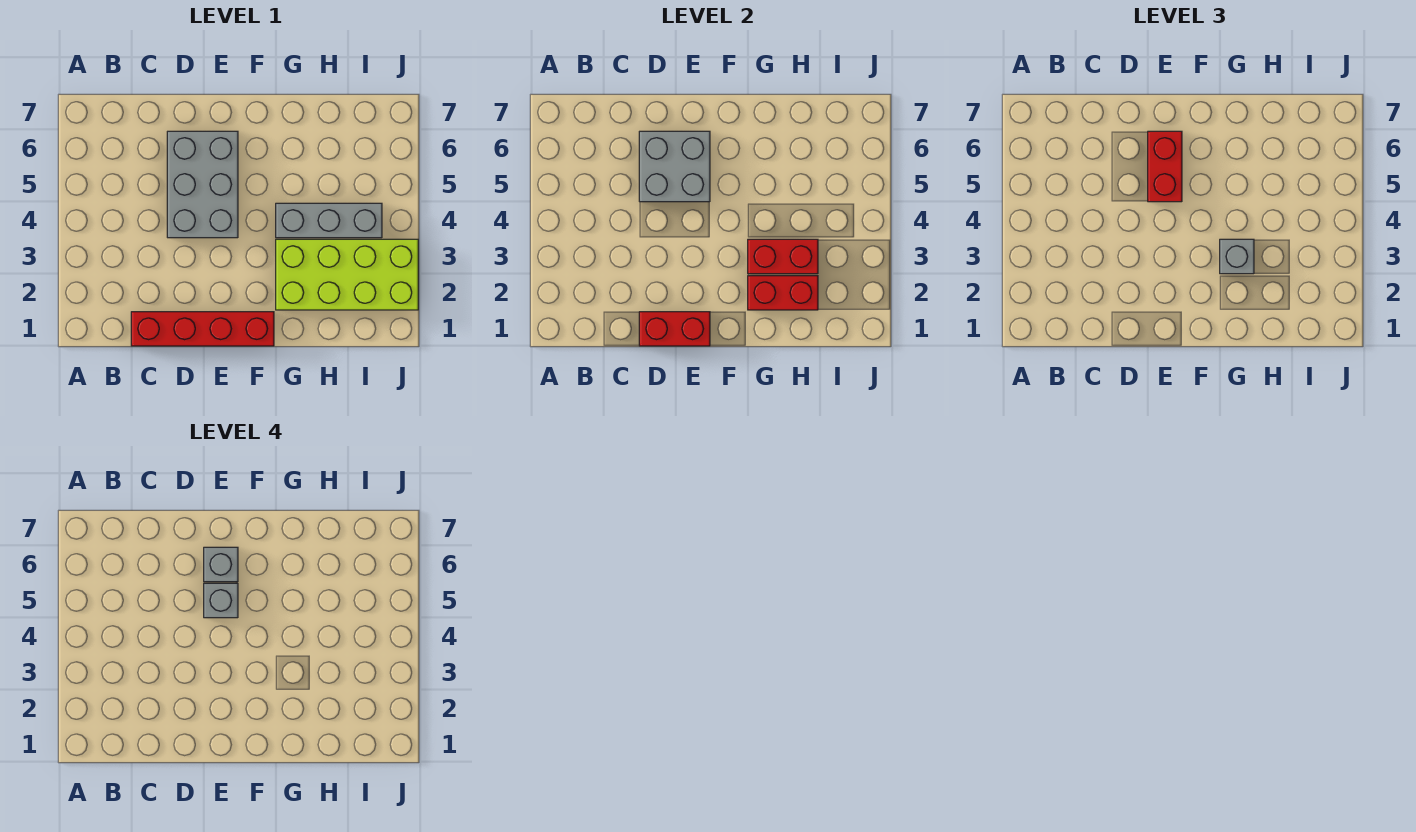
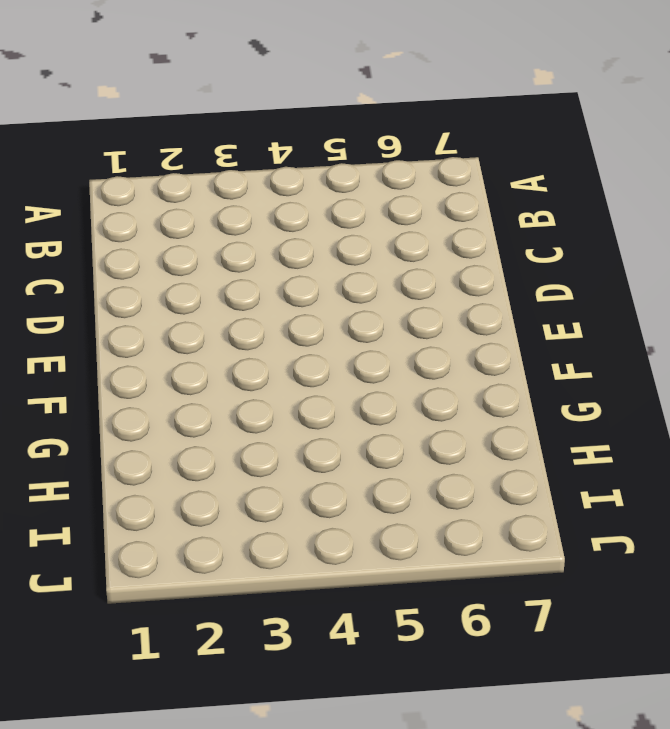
none -> red 1x4 brick [131,312,274,346]
none -> grey 2x3 brick [167,131,238,238]
none -> lime 2x4 brick [276,239,418,310]

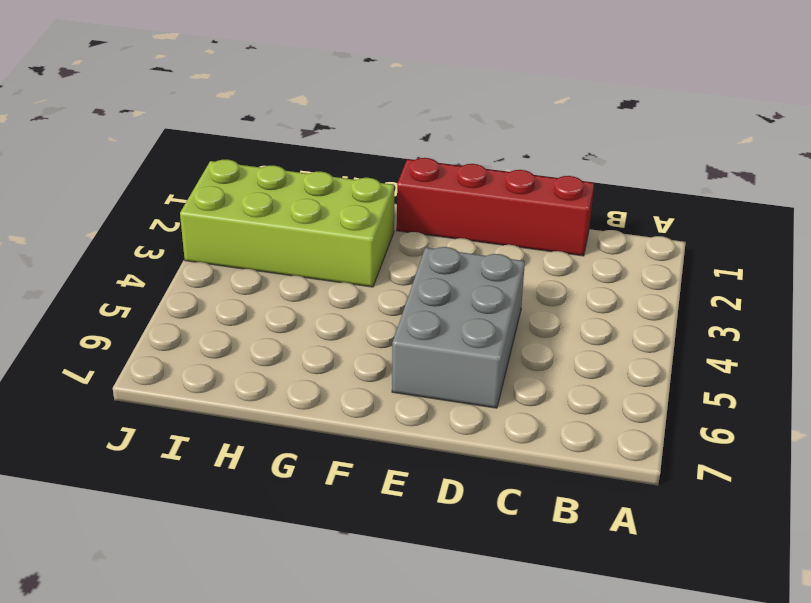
none -> grey 1x3 brick [276,203,382,238]
none -> red 1x2 brick [639,312,710,346]
none -> grey 2x2 brick [639,131,710,202]

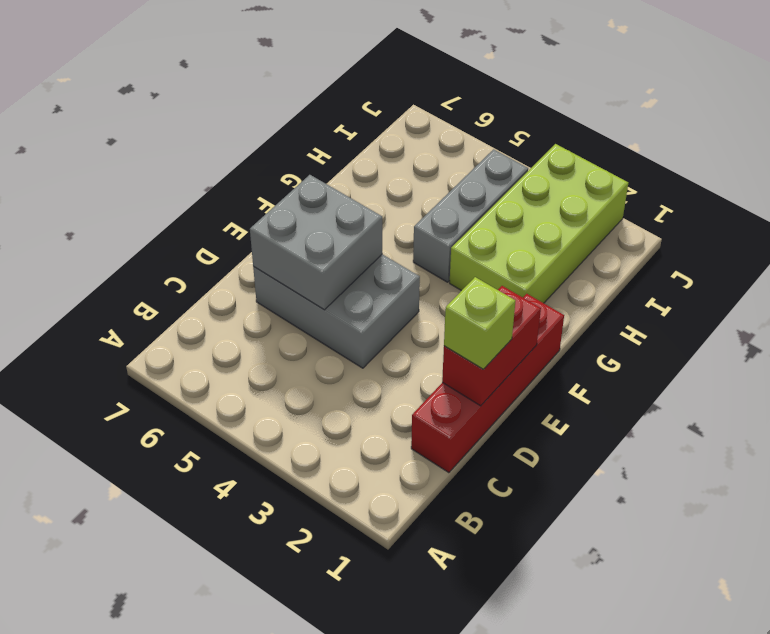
lime 1x1 brick [444,277,515,369] -> none
none -> red 1x2 brick [748,276,818,310]
none -> red 1x2 brick [748,239,818,274]
none -> red 1x2 brick [1148,131,1182,202]

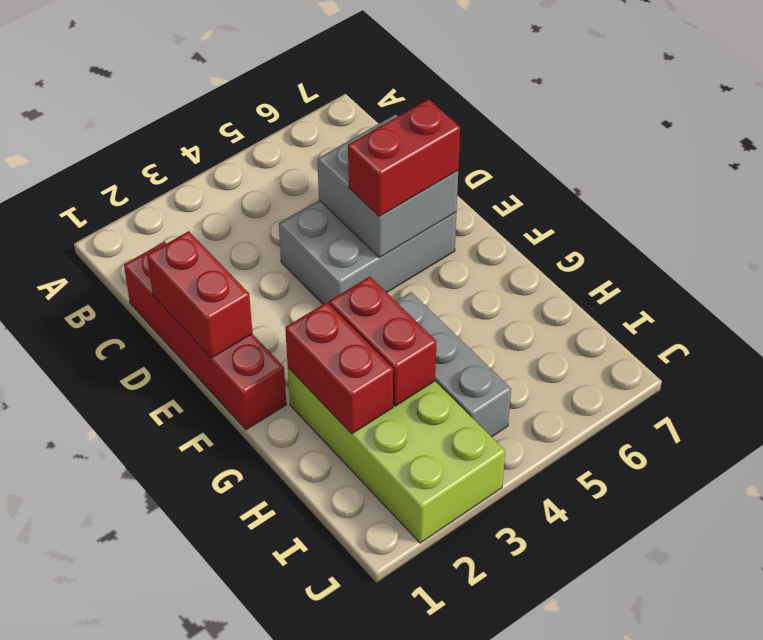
none -> grey 1x1 brick [1220,239,1254,274]
none -> grey 1x1 brick [204,583,238,618]
none -> grey 1x1 brick [204,547,238,582]

